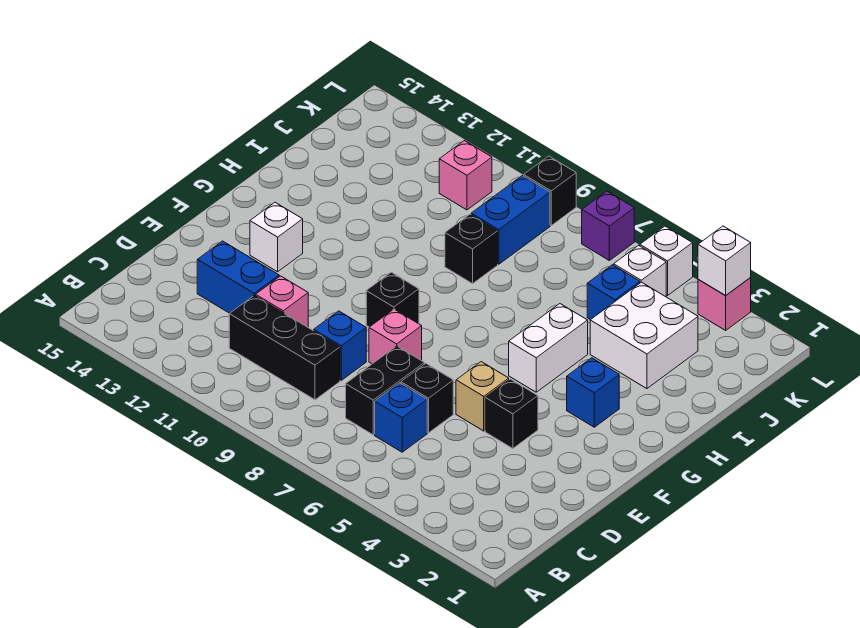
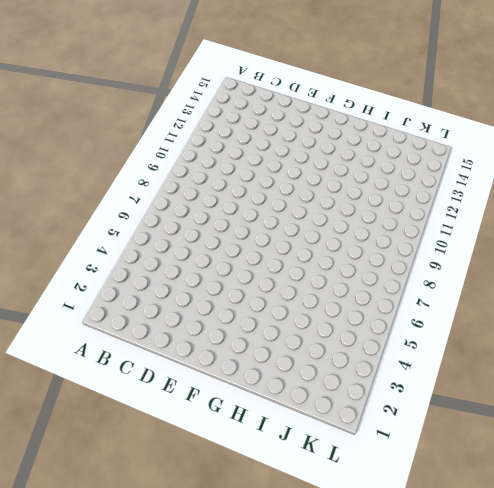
none -> blue 1x1 brick [375,383,427,452]
none -> black 1x2 brick [346,346,424,435]
none -> black 1x3 brick [229,295,340,400]

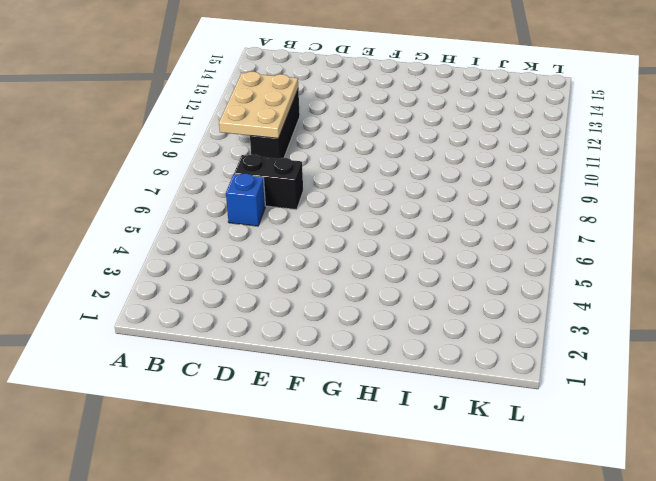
tan 2x3 plate [219,72,298,138] -> none
none -> black 1x1 brick [401,364,453,433]
none -> blue 1x1 brick [314,311,366,380]
none -> pink 1x1 brick [256,276,308,327]

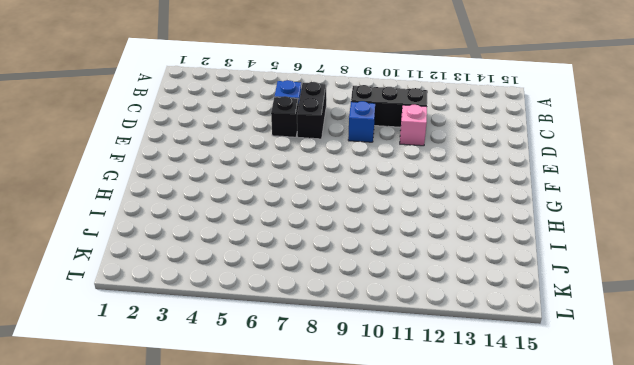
none -> blue 1x2 brick [197,241,279,313]
none -> black 1x1 brick [485,379,538,448]
none -> tan 1x1 brick [456,362,509,431]

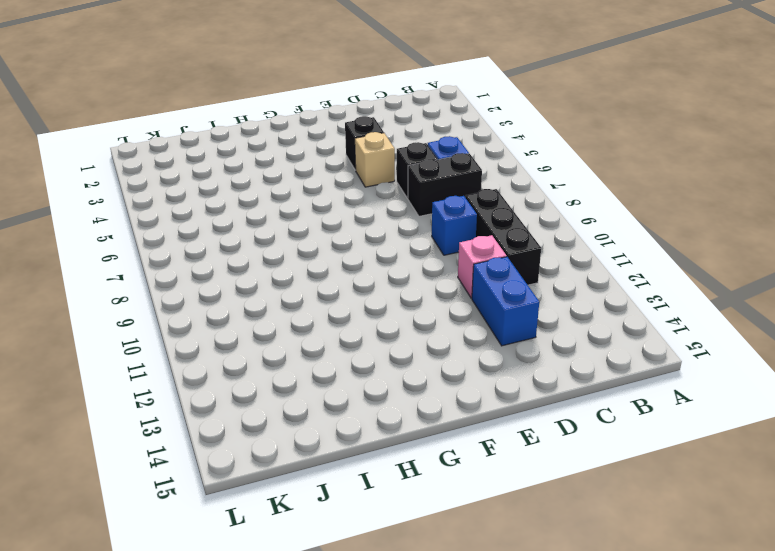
none -> pink 1x1 brick [369,309,422,364]
none -> black 1x1 brick [366,272,419,327]
none -> white 1x1 brick [250,202,303,272]

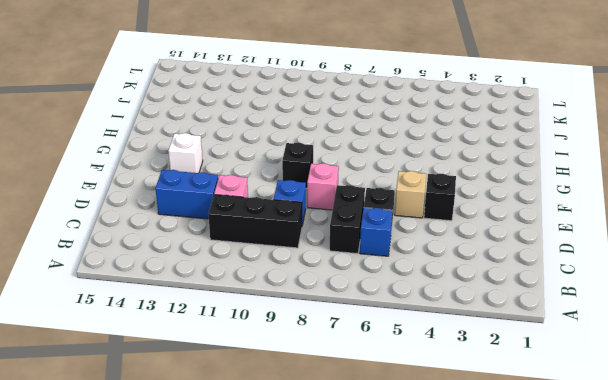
none -> blue 1x1 brick [567,358,619,427]
none -> white 1x2 brick [509,304,588,392]
none -> white 2x2 brick [590,282,698,389]

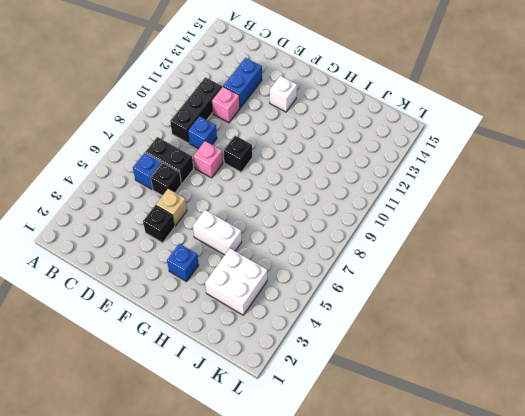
none -> black 1x1 brick [445,214,498,284]
none -> blue 1x1 brick [587,265,640,320]
none -> blue 1x2 brick [471,176,550,264]

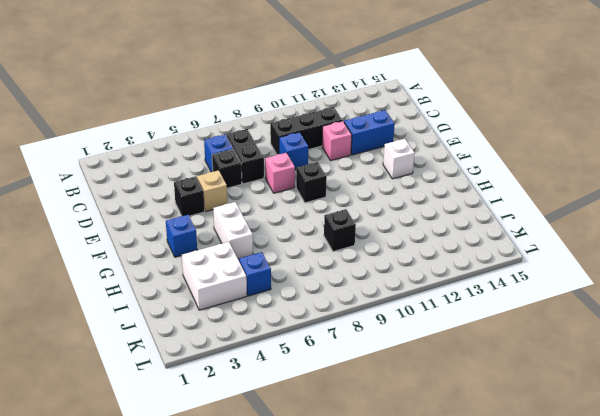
none -> blue 1x2 brick [471,176,550,264]
none -> white 1x1 brick [614,245,666,297]
none -> pink 1x1 brick [439,141,492,210]

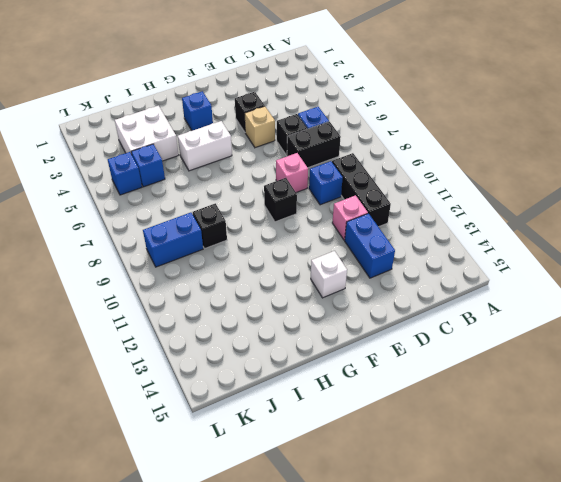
blue 1x1 brick [108,152,142,195] -> white 1x1 brick [614,245,666,297]
none -> pink 1x1 brick [439,141,492,210]
none -> pink 1x1 brick [698,278,751,330]
none -> white 1x1 brick [640,226,693,295]

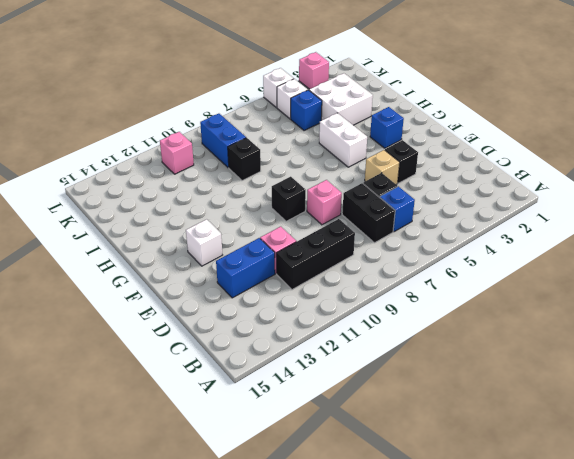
none -> blue 1x1 brick [314,311,366,380]
none -> purple 1x1 brick [582,191,634,260]
none -> black 1x1 brick [524,156,576,225]

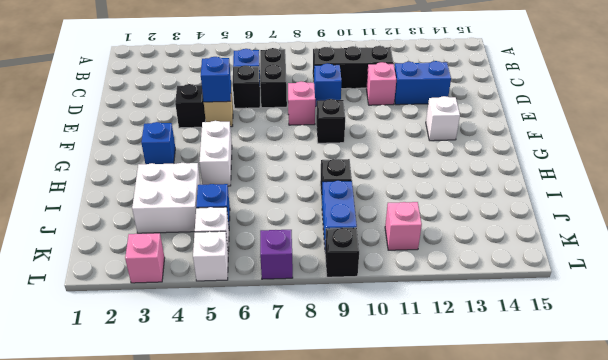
blue 1x1 brick [201,57,231,102] -> none
none -> white 1x1 brick [698,226,751,296]

